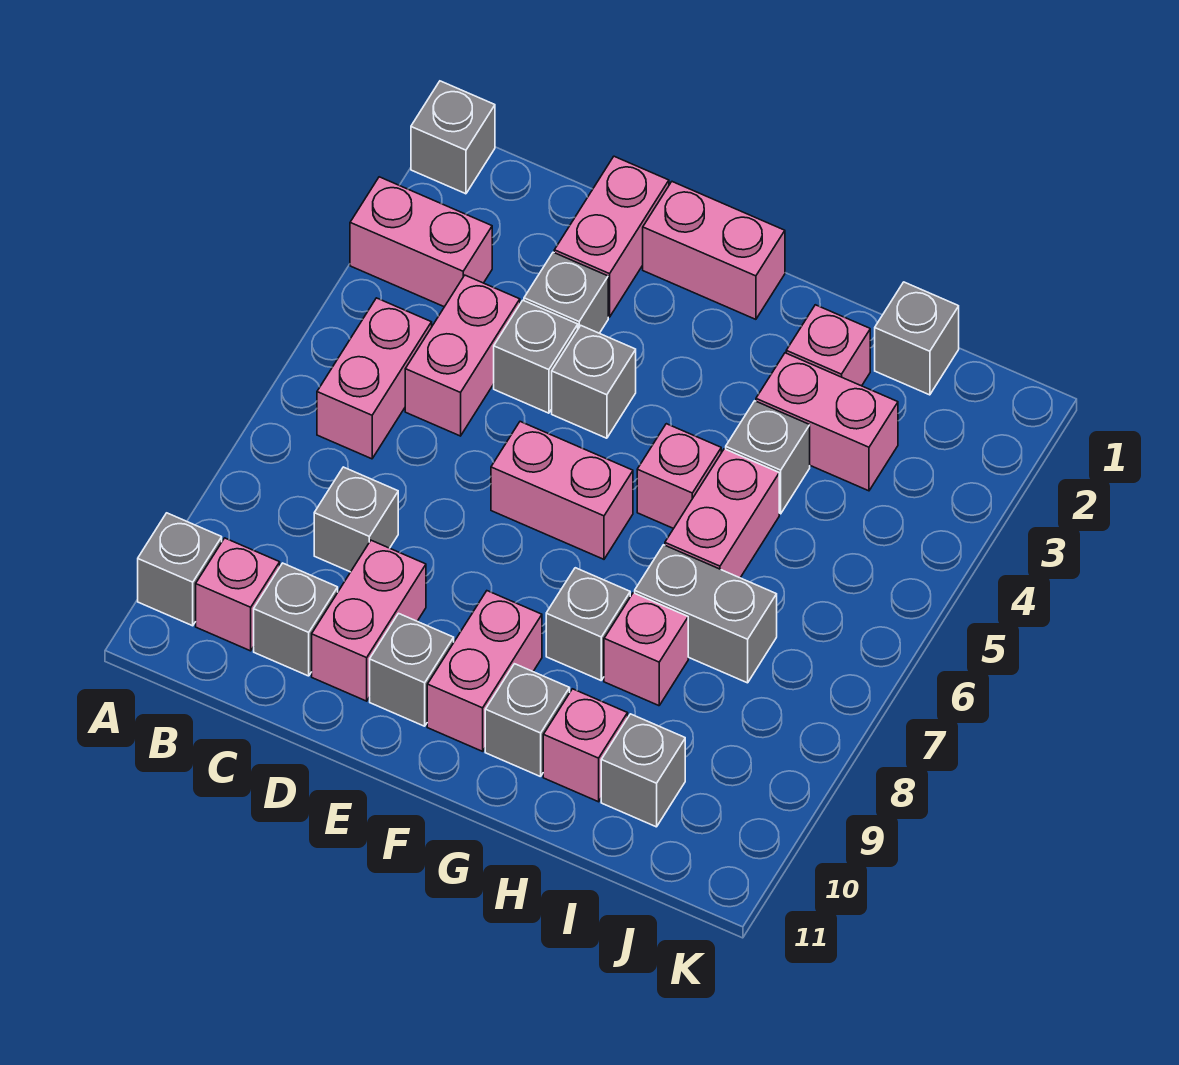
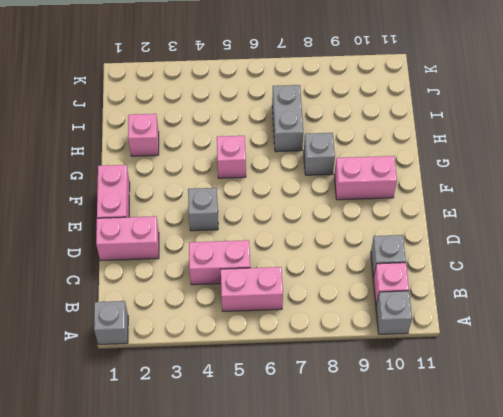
none -> pink 1x2 brick [350,177,492,307]
none -> grey 1x1 brick [314,467,398,572]
none -> grey 1x1 brick [524,252,608,333]

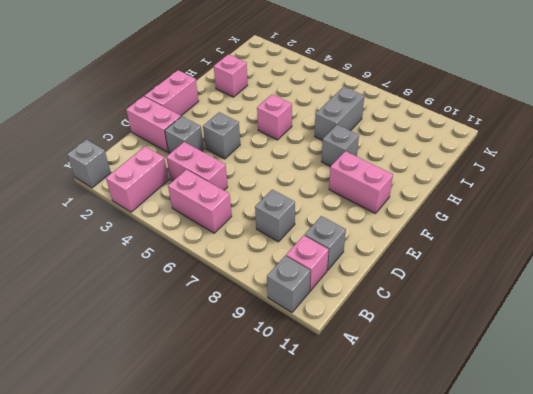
none -> grey 1x1 brick [494,301,578,413]
none -> pink 1x2 brick [312,540,426,701]
none -> pink 1x2 brick [491,422,633,559]

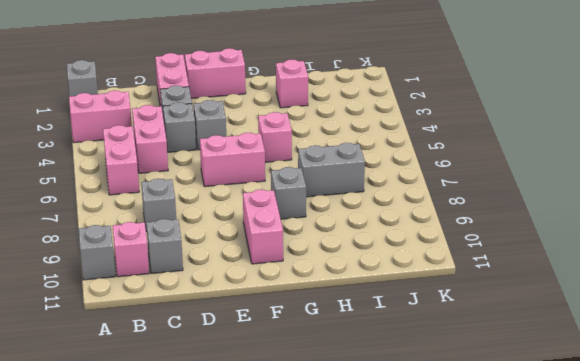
none -> pink 1x2 brick [312,540,426,701]
none -> grey 1x1 brick [370,613,454,726]
none -> grey 1x1 brick [485,664,570,777]

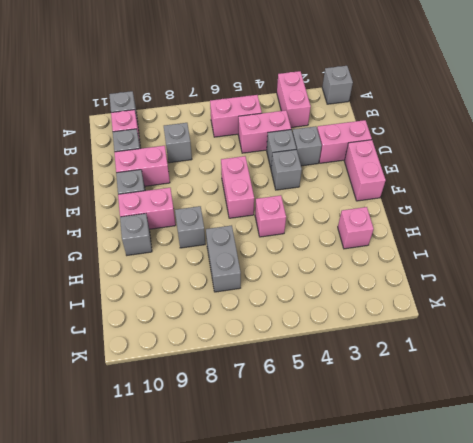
none -> pink 1x2 brick [756,353,898,491]
none -> grey 1x1 brick [726,401,810,514]
none -> pink 1x2 brick [665,449,779,578]

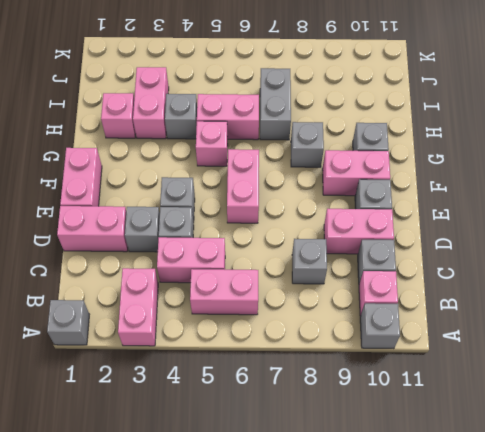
none -> pink 1x1 brick [604,593,688,706]
none -> pink 1x1 brick [543,689,628,802]
none -> grey 1x1 brick [875,282,959,395]

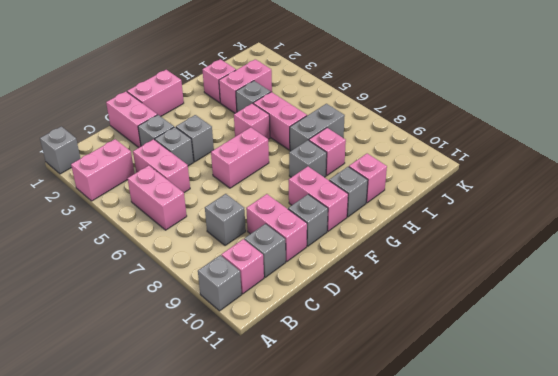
none -> grey 1x1 brick [875,282,959,395]
none -> grey 1x1 brick [601,714,685,827]

